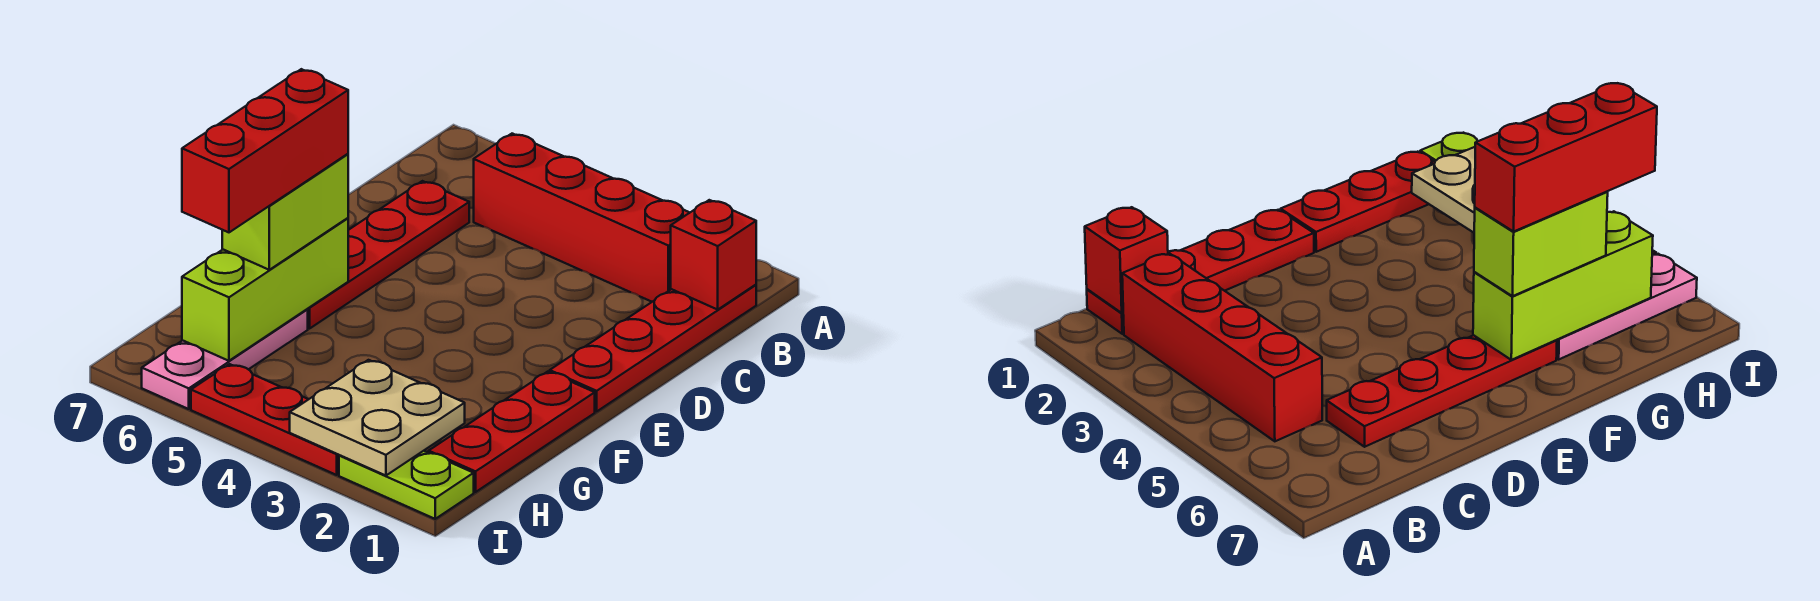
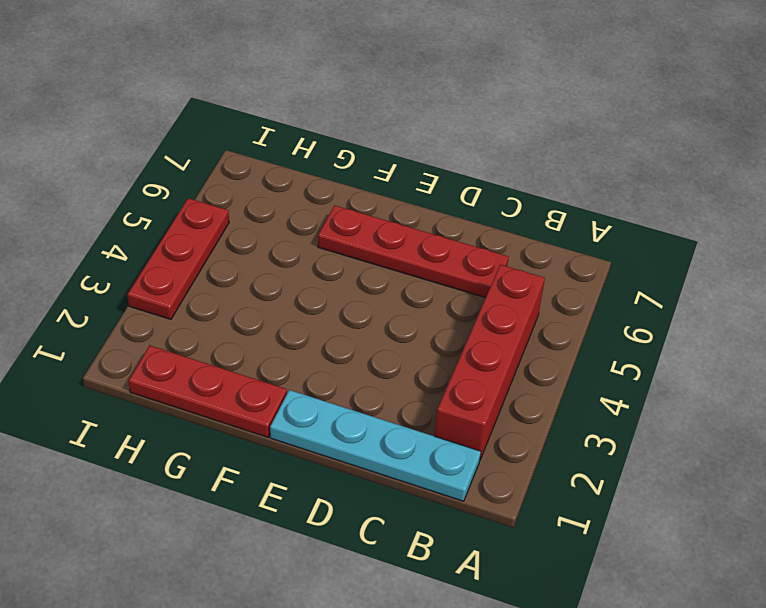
cyan 1x4 plate [270,390,481,501] -> red 1x4 plate [550,285,756,411]
none -> pink 1x3 plate [142,309,308,409]
none -> lime 1x2 plate [339,451,474,519]
none -> red 1x1 brick [671,200,756,310]

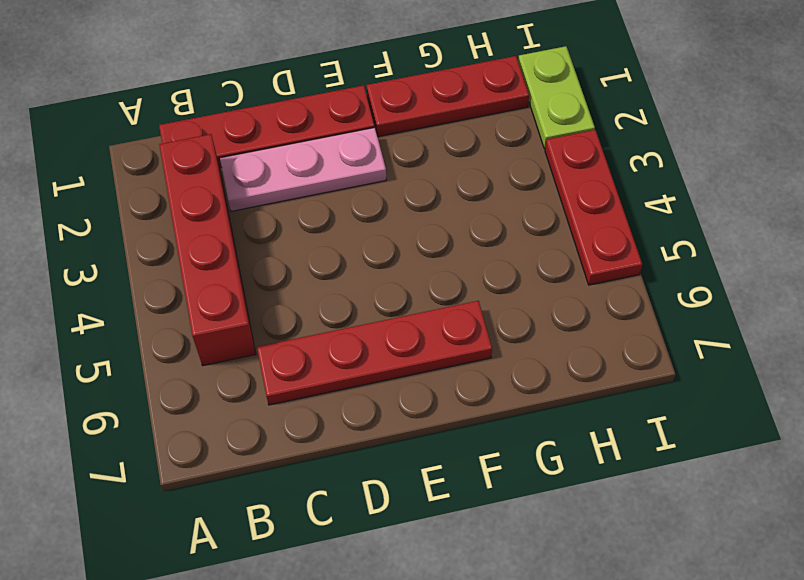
pink 1x3 plate [220,128,386,211] -> pink 1x3 plate moved to [142,309,308,409]
none -> red 1x1 brick [671,200,756,310]
none -> lime 1x3 brick [182,218,348,361]
none -> tan 2x2 plate [290,360,465,476]

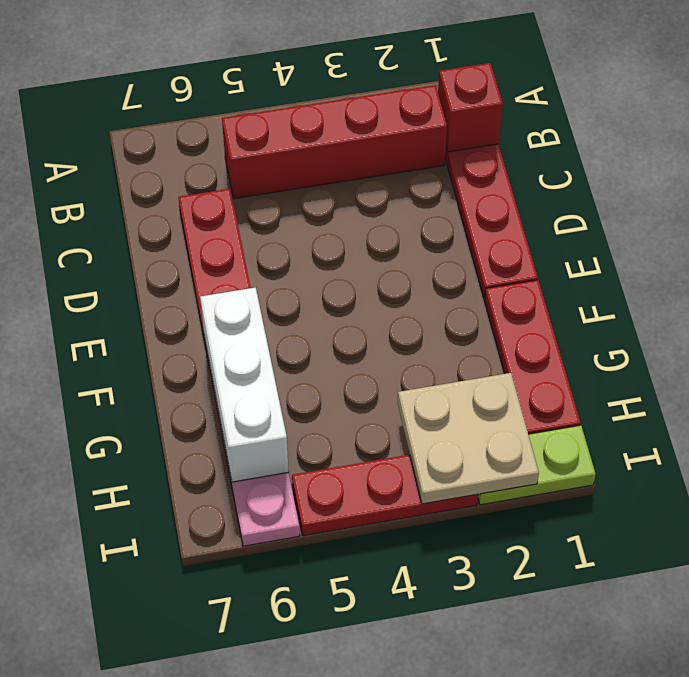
white 1x3 brick [200,287,289,482] -> lime 1x3 brick [182,218,348,361]
none -> lime 1x2 brick [222,154,348,270]
none -> red 1x3 brick [182,69,348,232]

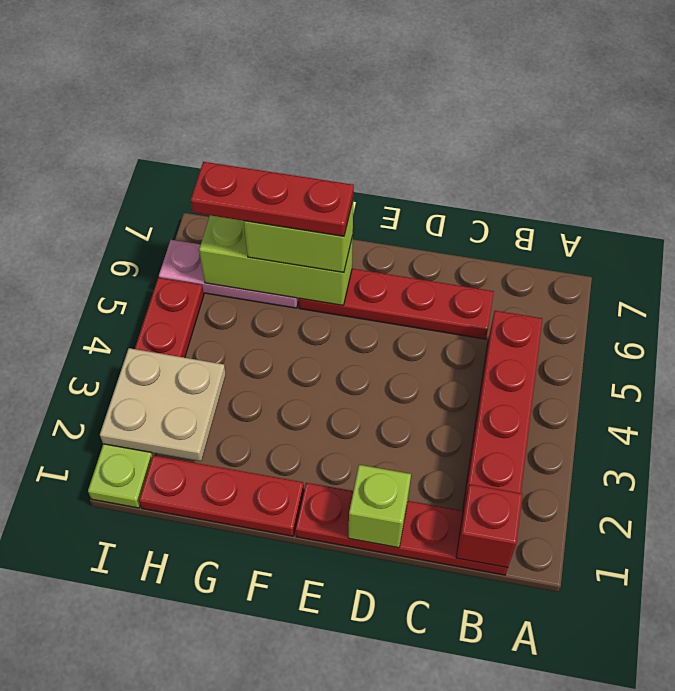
lime 1x1 brick [348,465,411,548] -> none
red 1x3 plate [191,162,354,236] -> red 1x3 brick [182,69,348,232]

